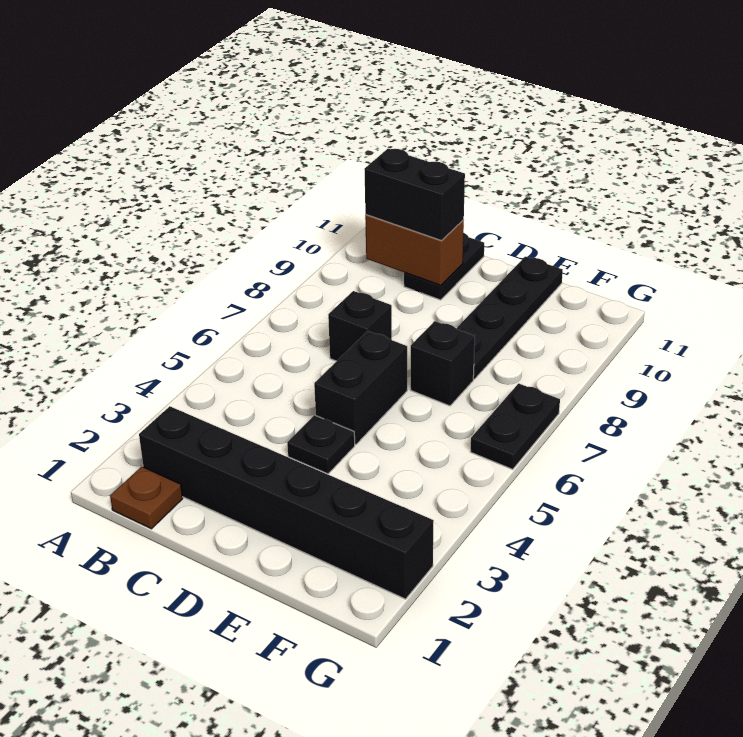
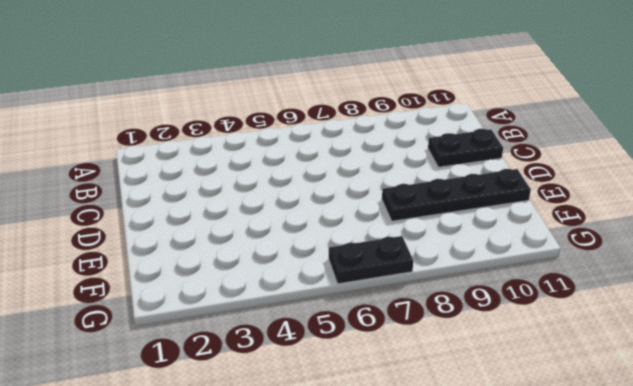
none -> brown 1x1 plate [110,467,182,529]
none -> black 1x6 brick [139,406,434,599]

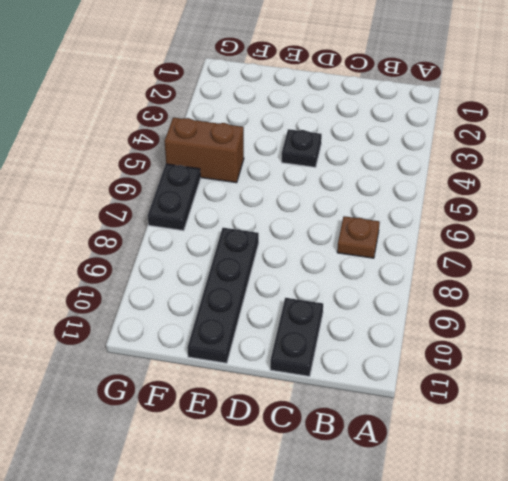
brown 1x1 plate [337,216,380,258] -> brown 1x1 plate moved to [110,467,182,529]
brown 1x2 brick [165,117,244,183] -> brown 1x2 brick moved to [365,215,464,285]
none -> black 1x6 brick [139,406,434,599]
none -> black 1x1 brick [328,291,392,361]

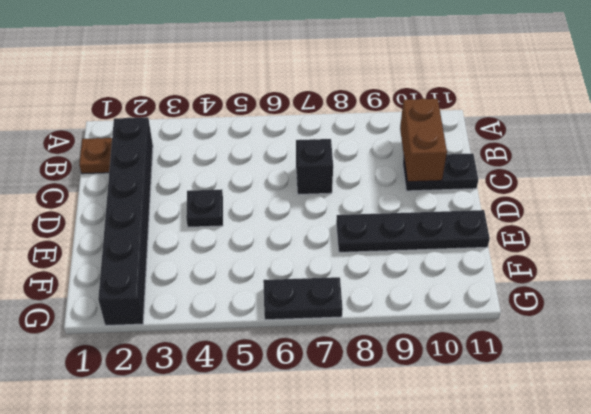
none -> black 1x2 brick [314,331,407,445]
none -> black 1x1 brick [410,321,475,406]

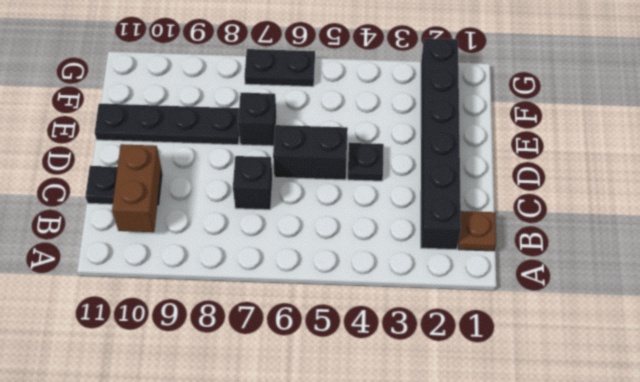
none -> black 1x2 brick [364,149,465,241]

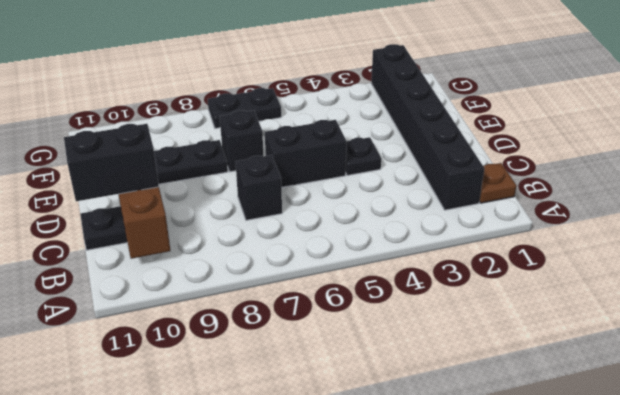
black 1x2 brick [64,124,159,201] -> black 1x2 brick turned to [364,149,465,241]

